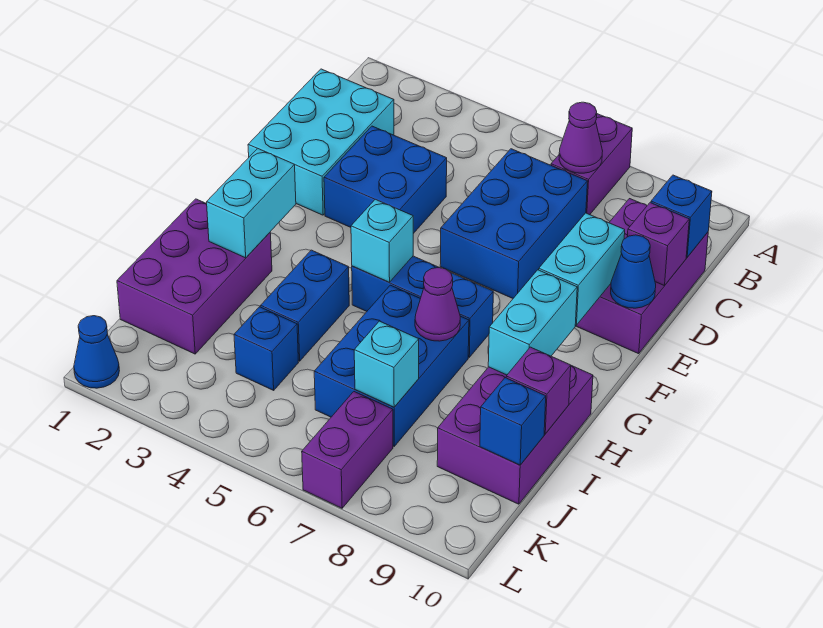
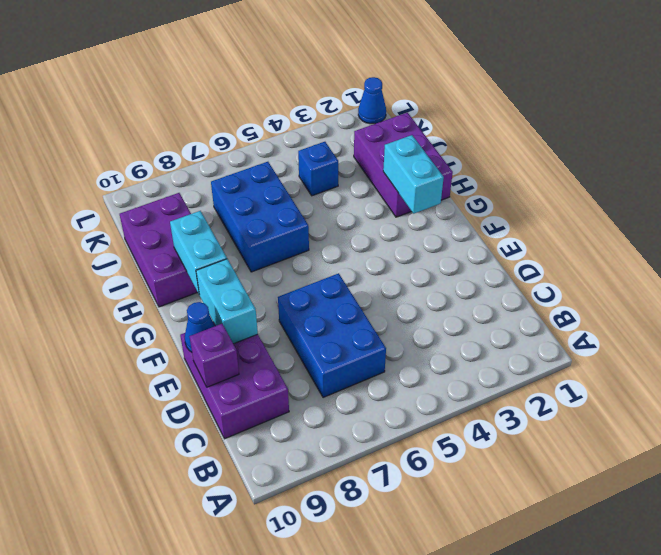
none -> purple 1x2 brick [551,114,632,215]
none -> cyan 2x3 brick [248,69,394,215]
none -> blue 2x2 brick [324,126,447,234]

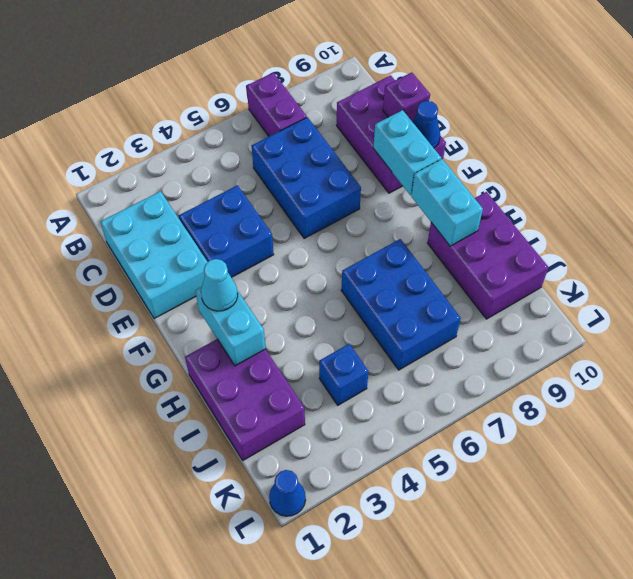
cyan 1x1 cone [201,259,238,311] -> none
none -> blue 1x3 brick [352,256,493,357]
none -> blue 1x2 brick [261,250,349,361]
none -> purple 1x2 brick [302,392,393,508]

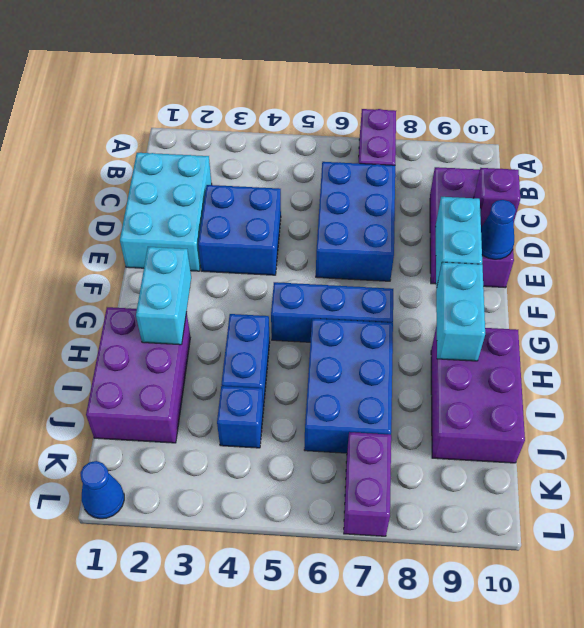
none -> purple 1x1 cone [559,102,603,173]
none -> blue 1x1 brick [651,175,712,257]
none -> cyan 1x1 brick [351,199,413,282]

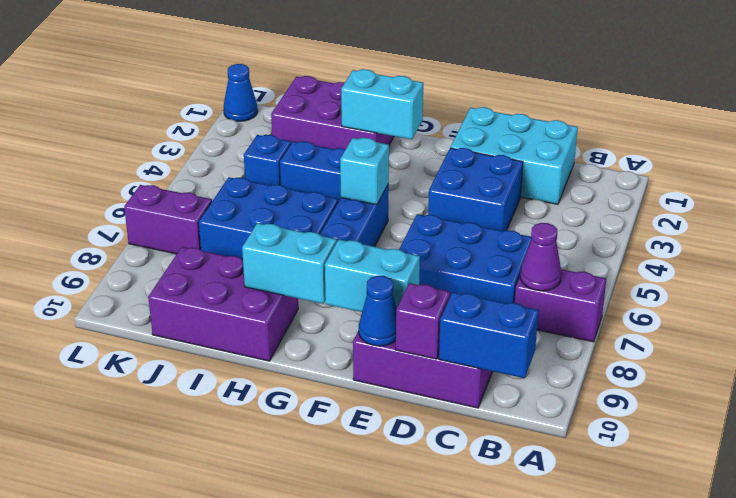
blue 1x2 brick [439,292,539,378] -> blue 1x1 brick [651,175,712,257]
none -> purple 1x1 cone [415,267,460,341]
none -> purple 1x1 brick [506,347,571,434]
none -> cyan 1x1 brick [354,321,419,407]

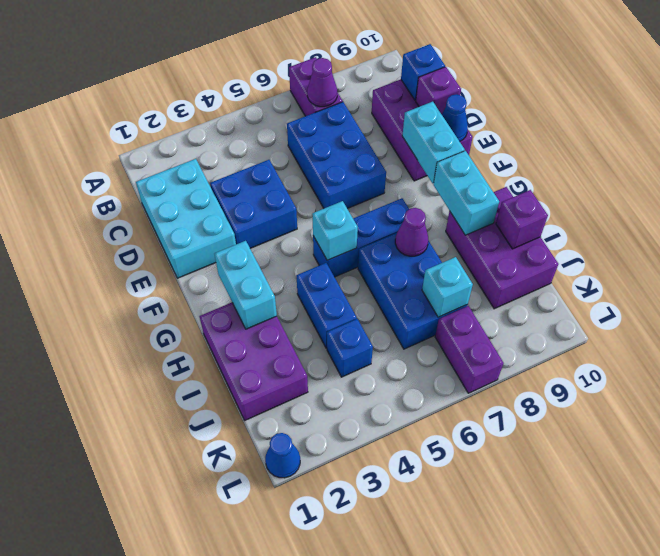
none -> blue 1x1 brick [480,378,546,465]

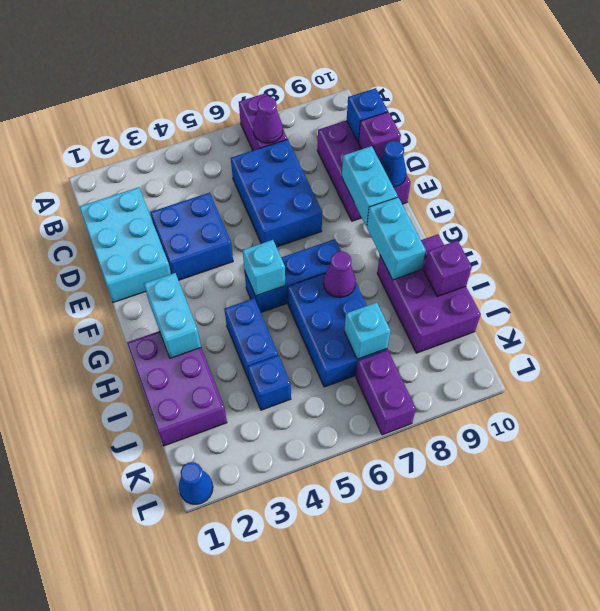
none -> blue 1x1 brick [480,378,546,465]

